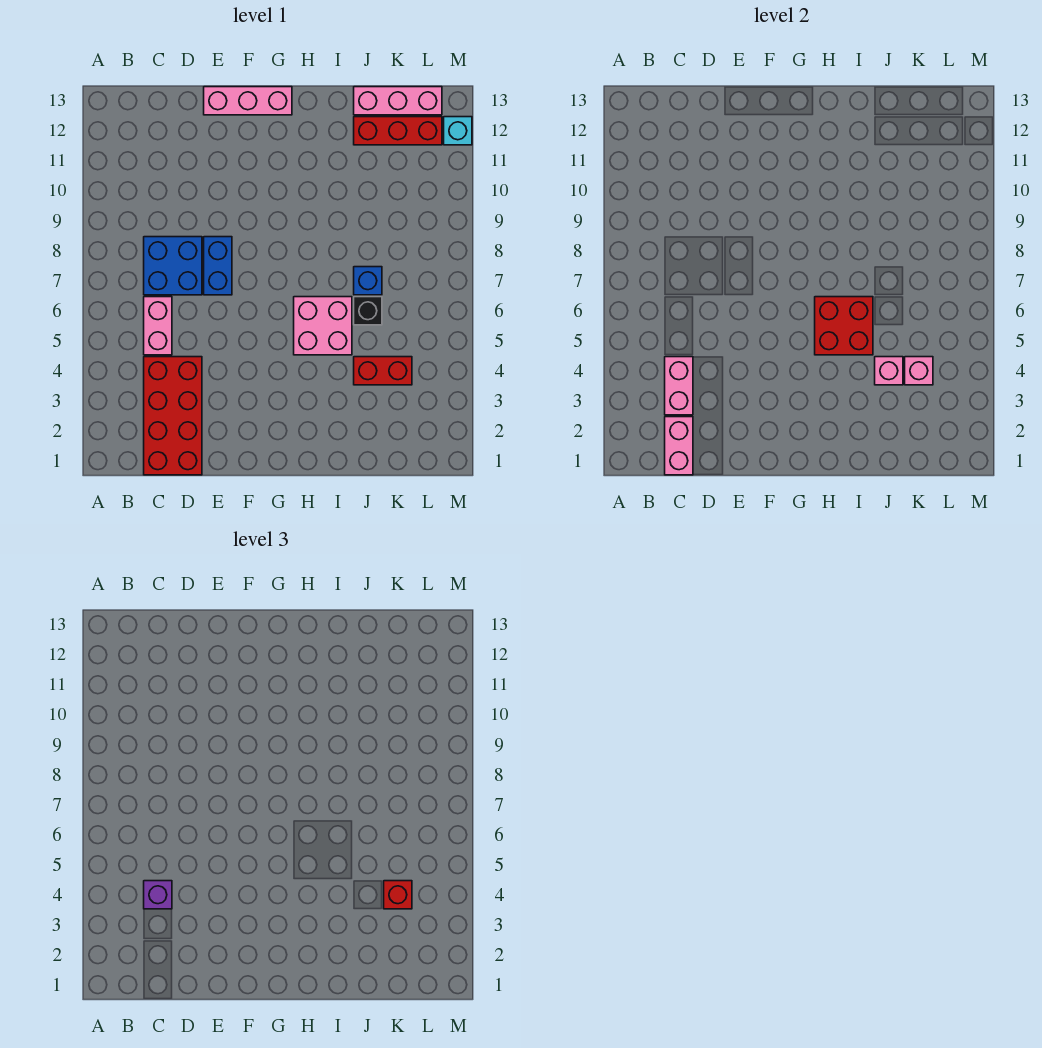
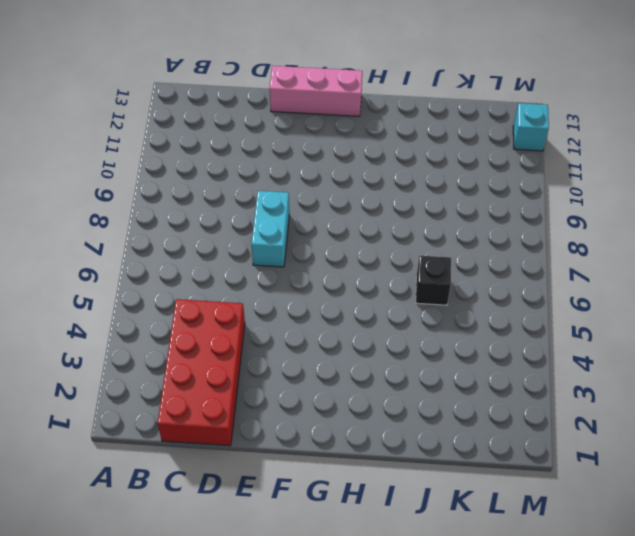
cyan 1x2 brick [251,191,289,267] -> blue 1x2 brick [204,237,232,295]
none -> pink 1x2 brick [144,297,172,355]
none -> blue 2x2 brick [144,237,202,295]
none -> pink 2x2 brick [294,297,352,355]

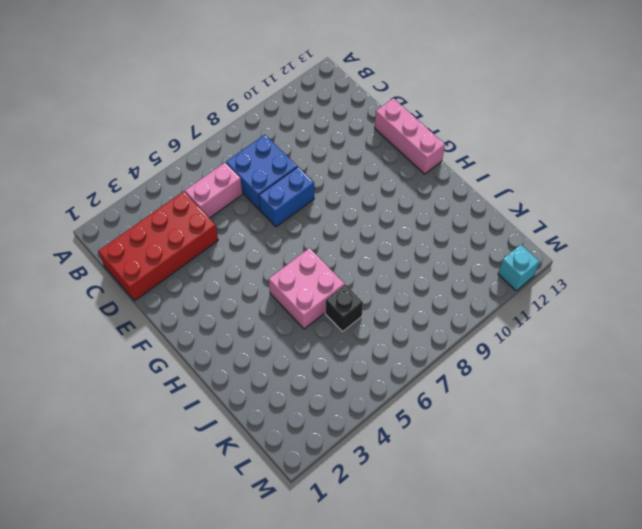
none -> red 1x2 brick [354,357,412,385]
none -> blue 1x1 brick [354,267,382,295]
none -> red 1x3 brick [354,117,442,145]

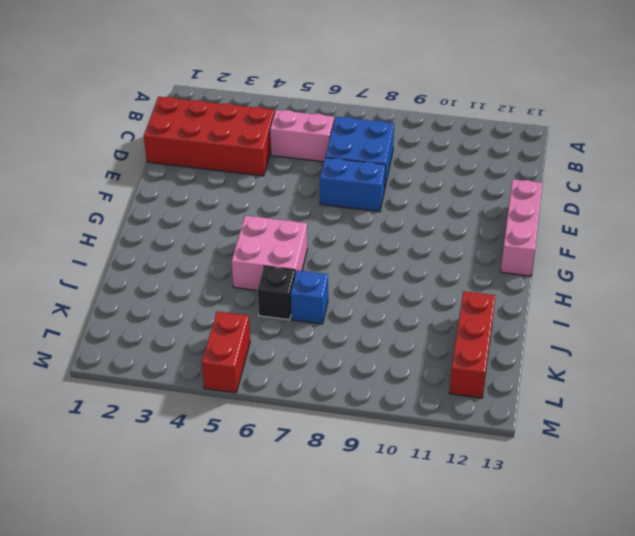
red 1x2 brick [202,311,250,393] -> red 1x2 brick moved to [354,357,412,385]
none -> pink 1x3 brick [354,87,442,115]
none -> cyan 1x1 brick [444,117,472,145]
none -> pink 1x2 brick [665,417,693,475]

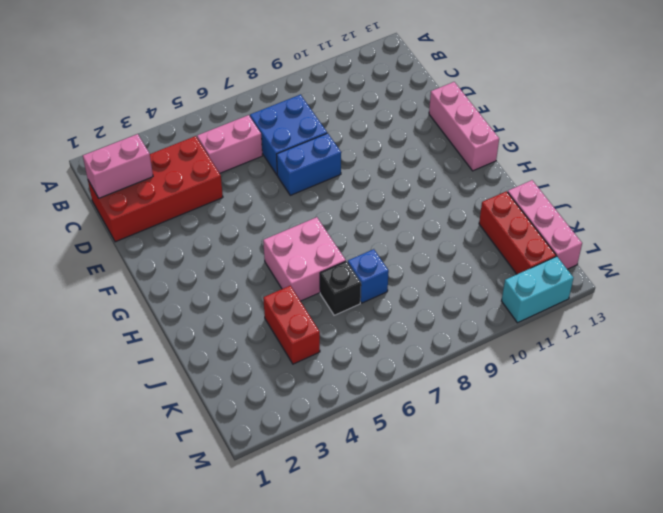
cyan 1x2 brick [502,256,574,323] -> cyan 1x1 brick [444,117,472,145]
none -> pink 1x2 brick [665,357,693,415]
none -> red 2x2 brick [815,297,873,355]
none -> pink 1x1 brick [875,357,903,385]

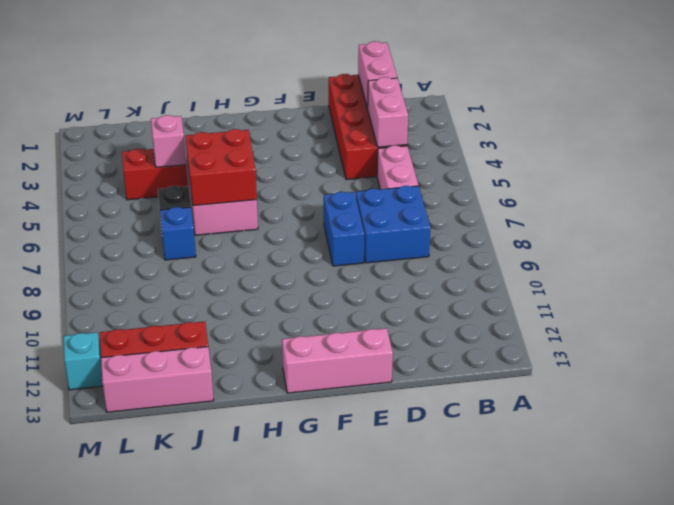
none -> pink 1x1 brick [905,357,933,385]
none -> purple 1x1 brick [144,881,172,909]
none -> red 1x1 brick [384,881,412,909]

